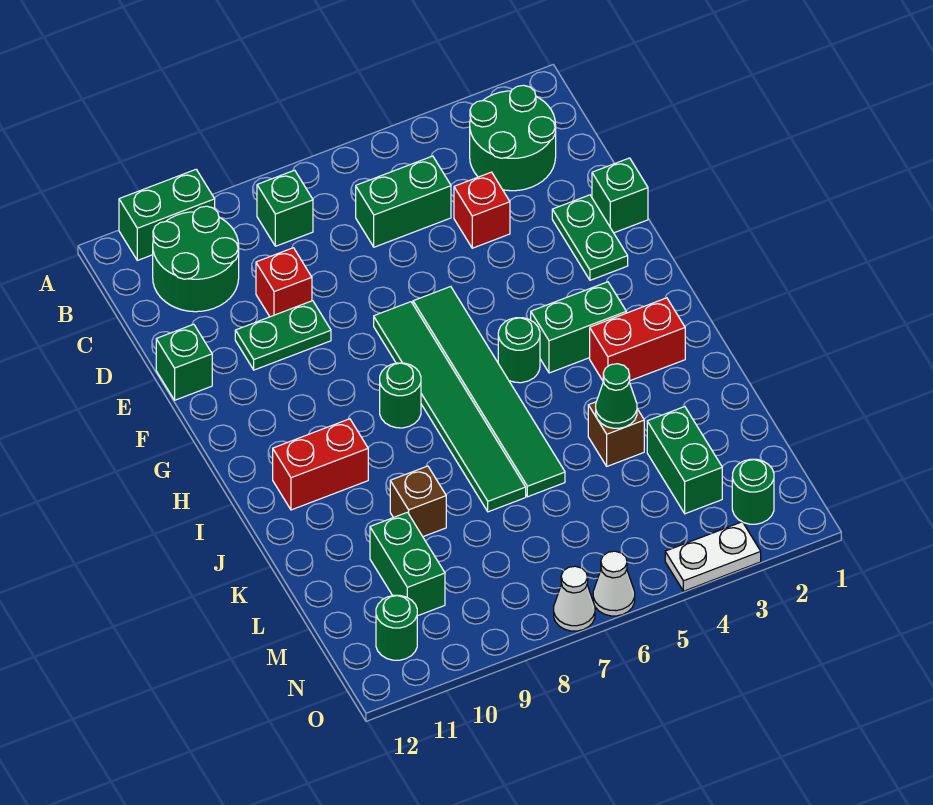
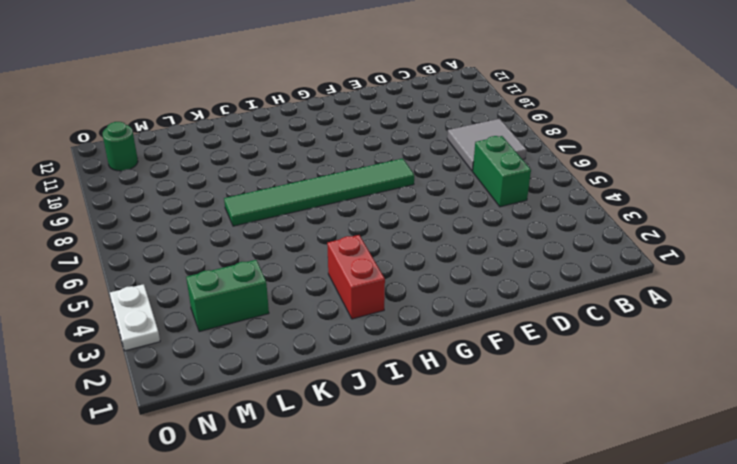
grey 2x2 tile [447,119,527,171] -> green 1x1 brick [257,170,313,246]
none -> green 1x2 brick [119,170,215,260]
none -> green 2x2 round brick [470,85,556,191]
none -> green 2x2 round brick [153,206,239,312]

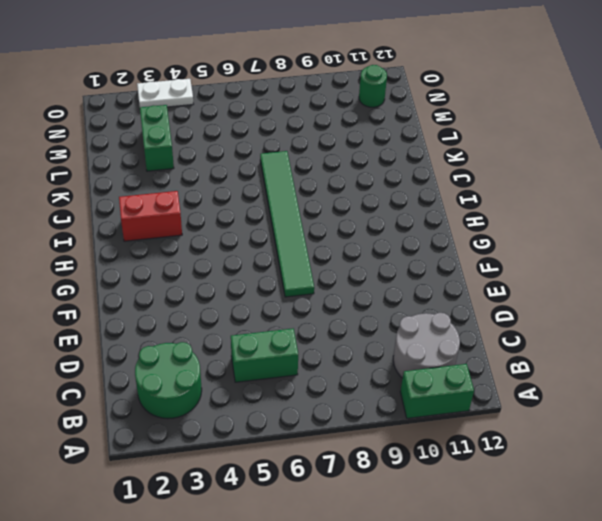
grey 2x2 round brick [393,313,460,378] -> green 2x2 round brick [153,206,239,312]
none -> green 1x1 brick [257,170,313,246]
none -> red 1x1 brick [454,172,510,248]
none -> red 1x1 brick [256,248,312,317]

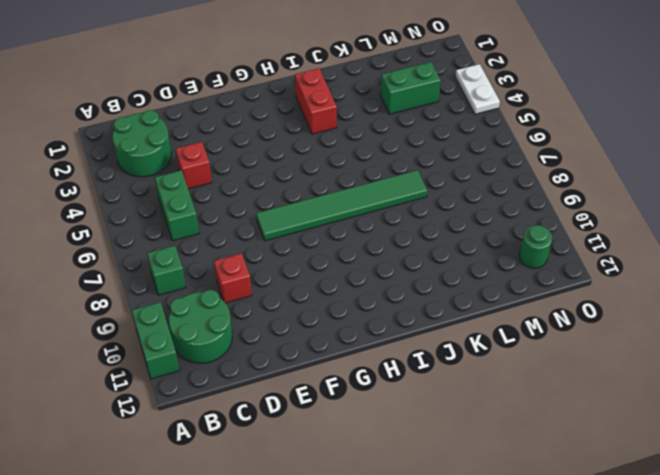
none -> green 1x1 brick [592,158,648,233]
none -> green 1x2 plate [552,195,628,280]
none -> green 1x2 plate [235,301,331,370]

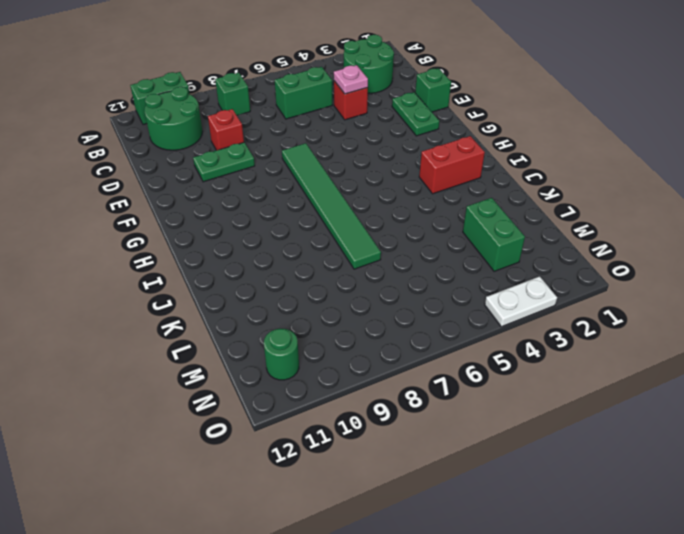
pink 1x1 plate [334,65,368,94] -> none
none -> green 1x1 brick [156,324,212,400]
none -> green 1x6 tile [413,287,565,497]
none -> green 1x2 brick [531,282,626,373]

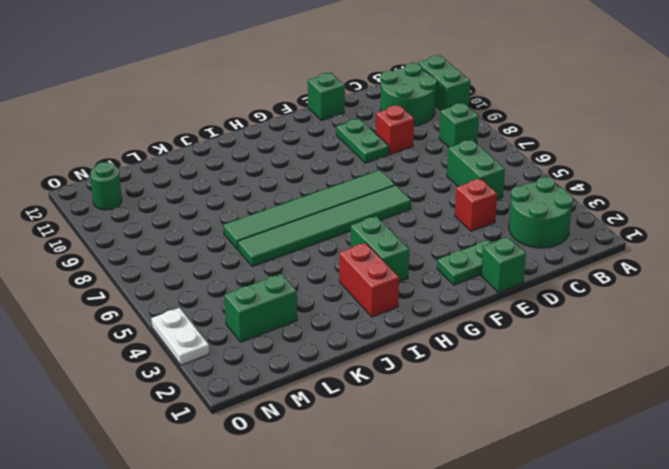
none -> green 1x1 round brick [498,318,540,383]
none -> green 1x1 round brick [380,363,421,428]
none -> red 1x2 brick [273,419,368,510]

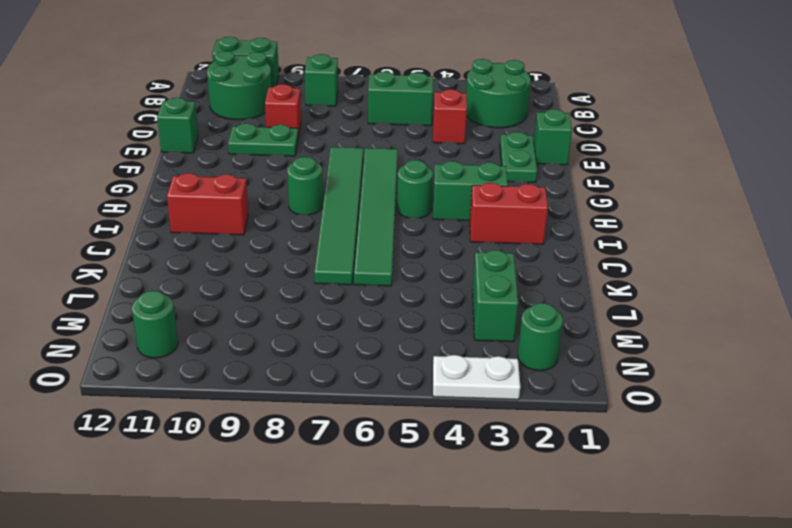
none -> brown 1x1 brick [588,402,644,466]
none -> brown 1x1 brick [390,466,446,537]
none -> green 1x2 brick [370,512,445,616]

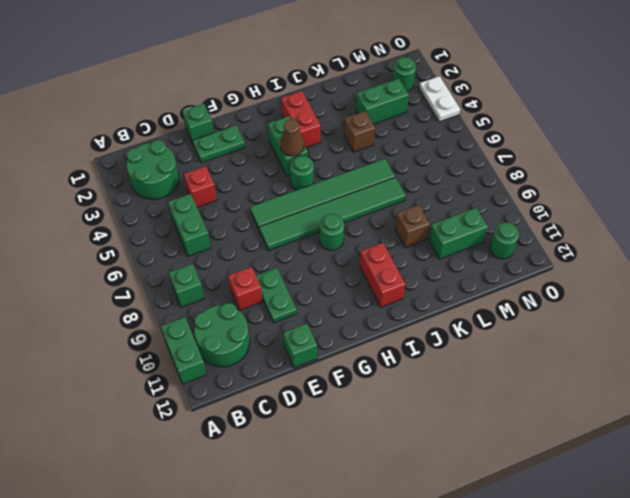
brown 1x1 cone [280,119,304,156] -> none
none -> white 1x1 cone [593,551,635,616]
none -> white 1x1 cone [554,566,595,631]
none -> green 1x1 cone [596,364,637,428]

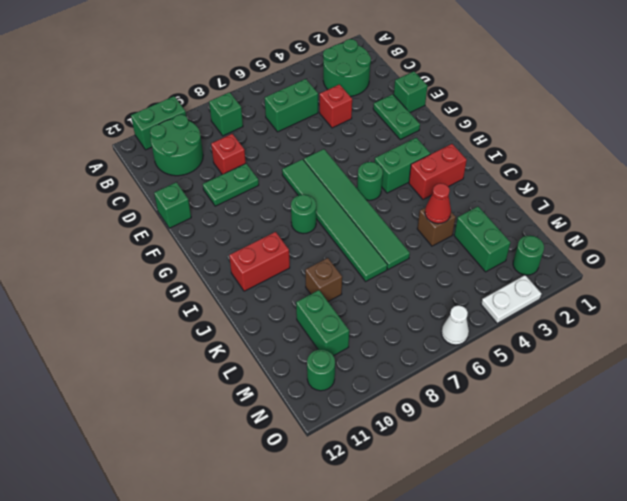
red 1x1 cone [425,183,451,224] -> green 1x1 cone [596,364,637,428]
none -> white 1x1 cone [554,566,595,631]

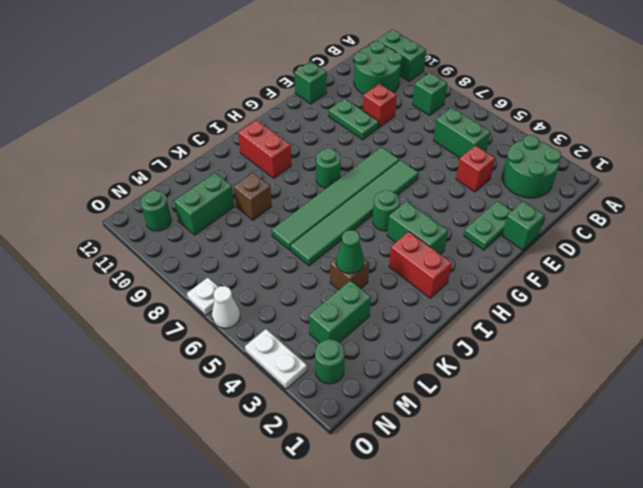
white 1x1 plate [187,278,218,315] -> white 1x1 cone [554,566,595,631]

